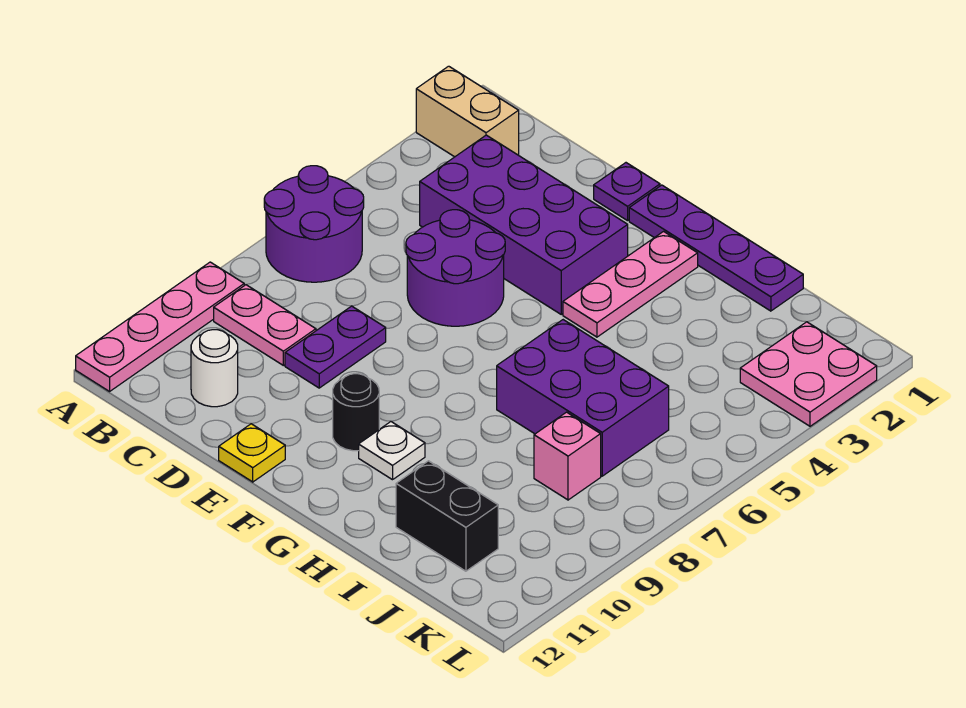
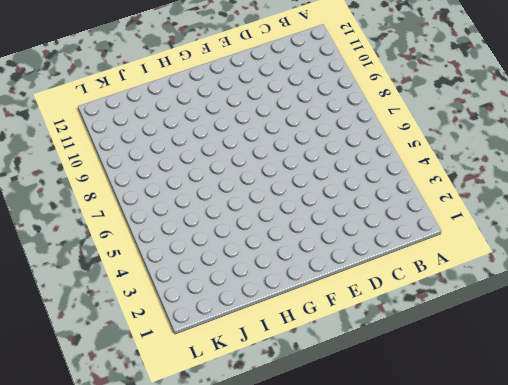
none -> tan 1x2 brick [416,66,519,157]
none -> purple 2x2 round brick [264,166,364,282]
none -> pink 1x4 plate [76,262,244,391]

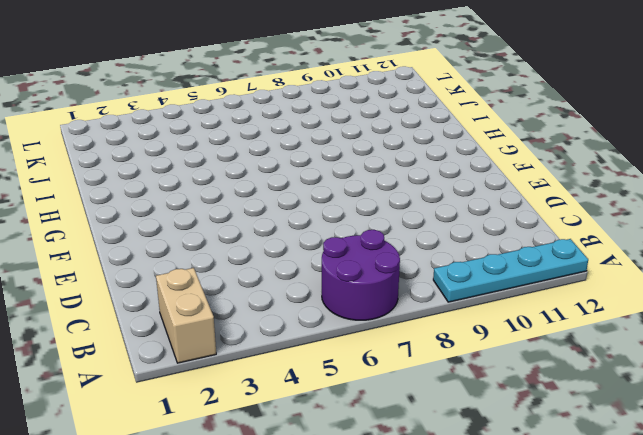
cyan 1x4 plate [433,239,588,302] -> pink 1x4 plate [76,262,244,391]
none -> pink 1x2 plate [214,285,316,365]
none -> purple 2x4 brick [420,135,628,314]
none -> white 1x1 round brick [191,330,238,407]

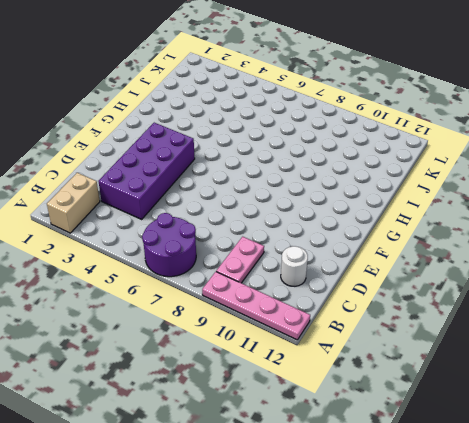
none -> purple 2x2 round brick [406,210,505,326]
none -> purple 1x2 plate [285,306,386,388]
none -> purple 1x1 plate [594,163,660,221]

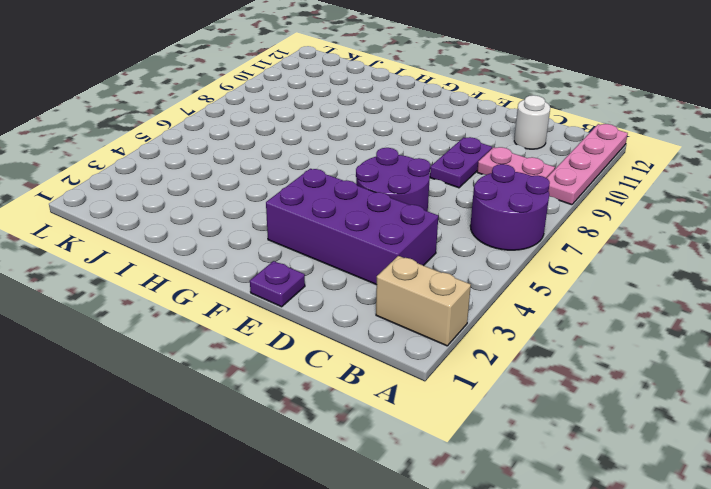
none -> yellow 1x1 plate [219,424,285,482]
none -> purple 1x4 plate [629,185,803,311]
none -> black 1x1 round brick [333,374,379,451]

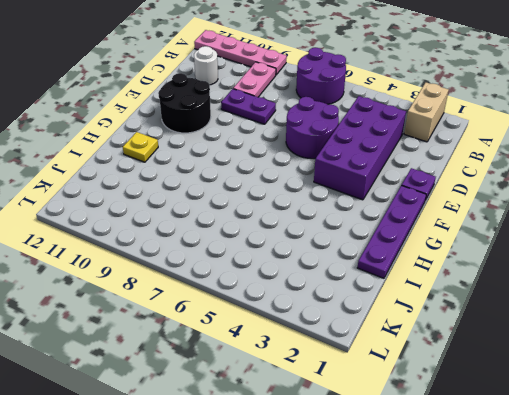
black 2x2 round brick [158,73,211,133] -> black 1x1 round brick [333,374,379,451]
yellow 1x1 plate [123,132,158,162] -> yellow 1x1 plate moved to [219,424,285,482]
none -> pink 1x3 plate [563,232,698,337]
none -> white 1x1 plate [359,422,425,480]
none -> purple 2x3 brick [497,320,669,476]

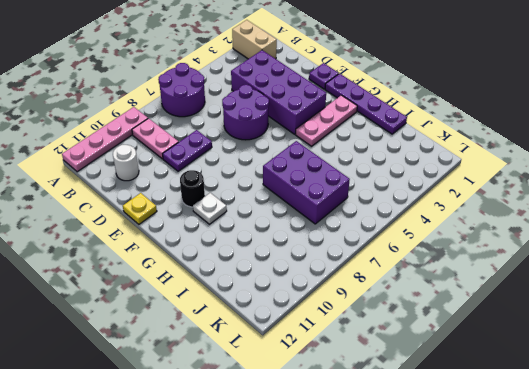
none -> black 1x2 brick [396,461,498,571]
none -> pink 1x1 brick [534,412,601,500]
none -> pink 2x2 plate [740,322,877,426]

